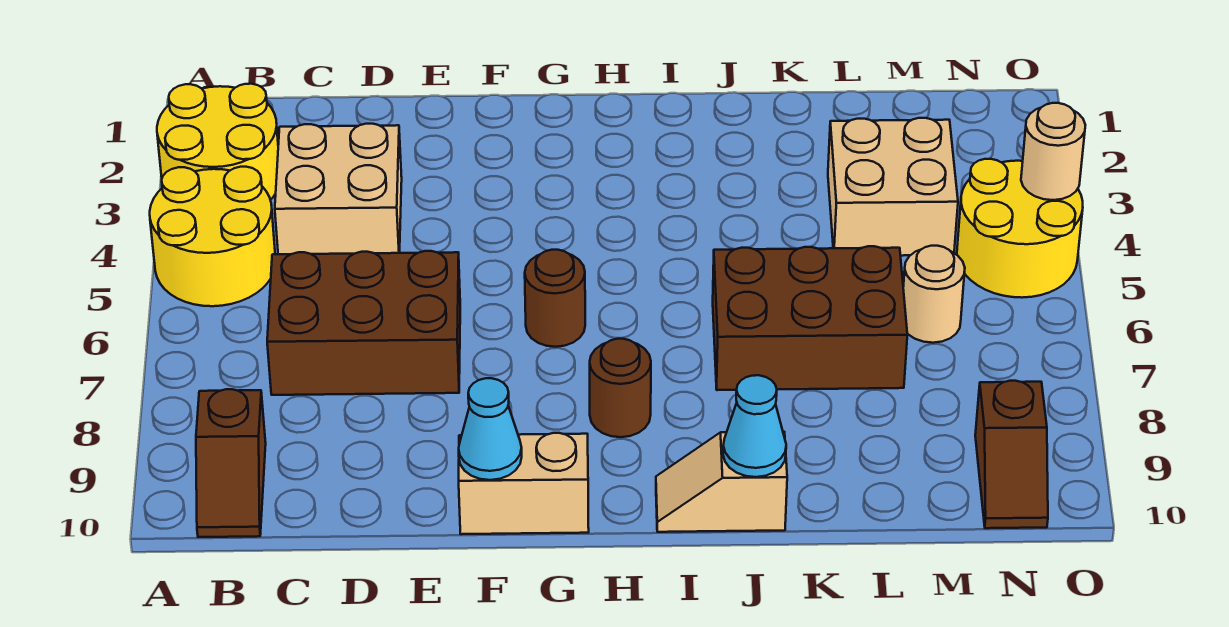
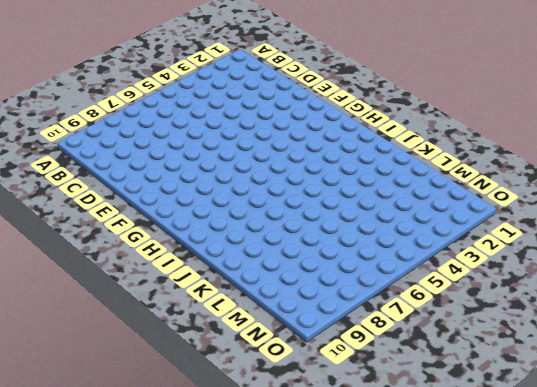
none -> yellow 2x2 round brick [157,84,278,200]
none -> yellow 2x2 round brick [150,167,275,306]
none -> brown 1x2 slope [196,389,266,537]

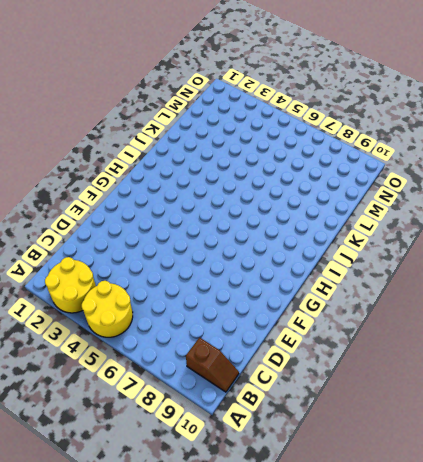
none -> tan 2x2 brick [275,124,402,254]
none -> brown 2x3 brick [267,251,460,395]
none -> tan 1x2 brick [459,433,589,534]

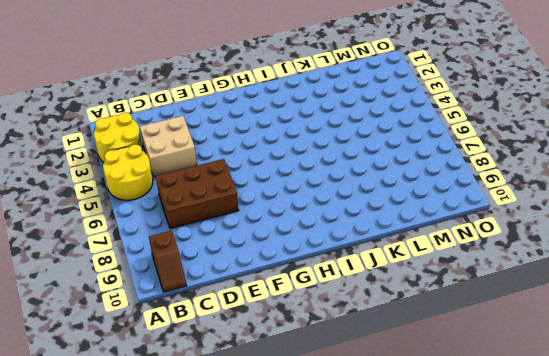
none -> tan 1x2 brick [459,433,589,534]
none -> brown 1x1 round brick [525,250,585,347]
none -> brown 1x1 round brick [590,339,651,437]

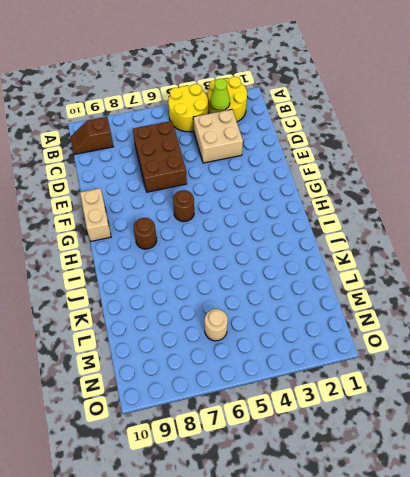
lime 1x1 cone [211,79,230,110] -> none
none -> tan 1x2 slope [656,432,787,532]
none -> brown 2x3 brick [713,246,907,390]
none -> tan 2x2 brick [828,118,958,256]

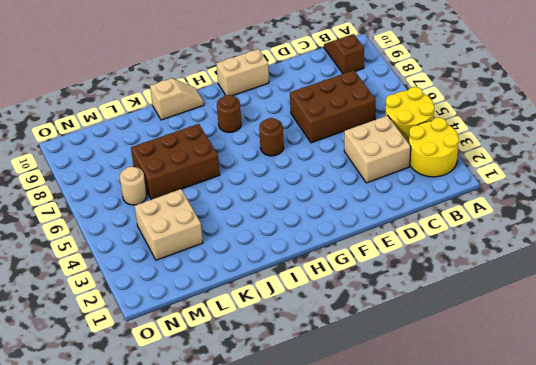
none -> yellow 2x2 round brick [957,159,1083,298]
none -> brown 1x2 slope [975,381,1048,528]
none -> cyan 1x1 cone [459,378,522,480]

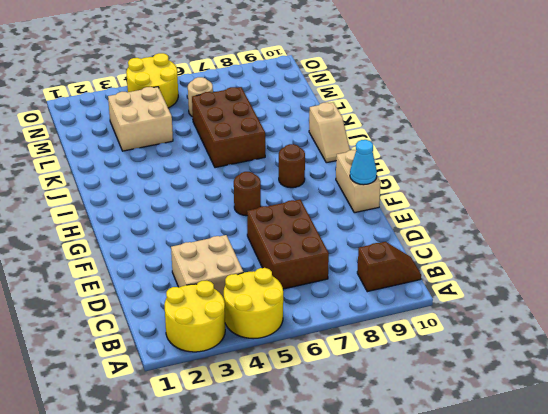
none -> brown 1x2 slope [975,381,1048,528]
none -> cyan 1x1 cone [723,375,786,477]
none -> tan 1x1 round brick [1021,103,1085,200]

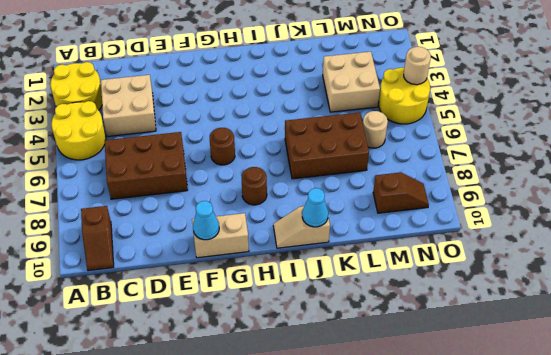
brown 1x2 slope [373,172,429,213] -> brown 1x2 slope turned to [975,381,1048,528]

